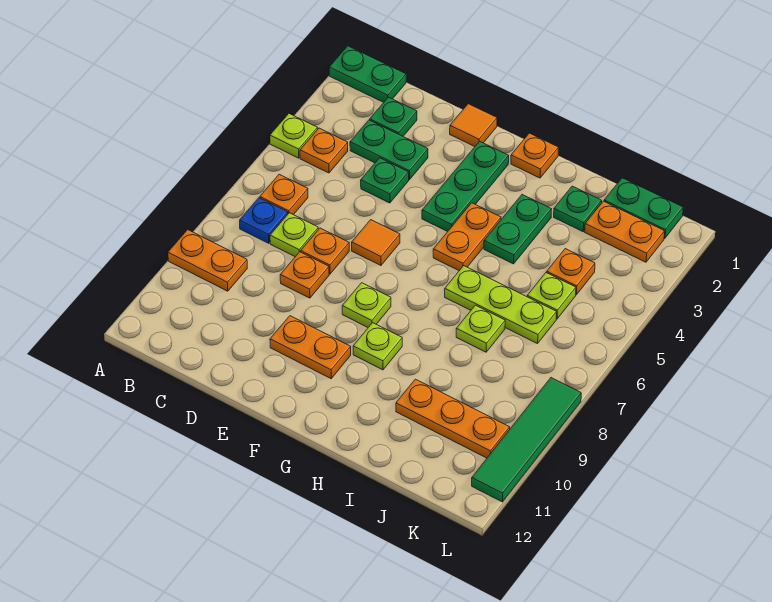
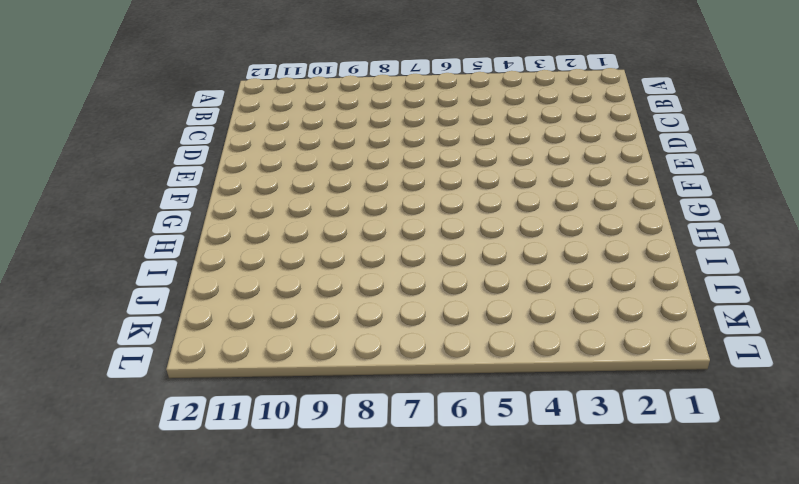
none -> green 1x2 plate [329,46,406,102]
none -> lime 1x1 plate [270,114,318,158]
none -> orange 1x2 plate [168,230,247,291]
none -> orange 1x1 plate [300,128,348,173]

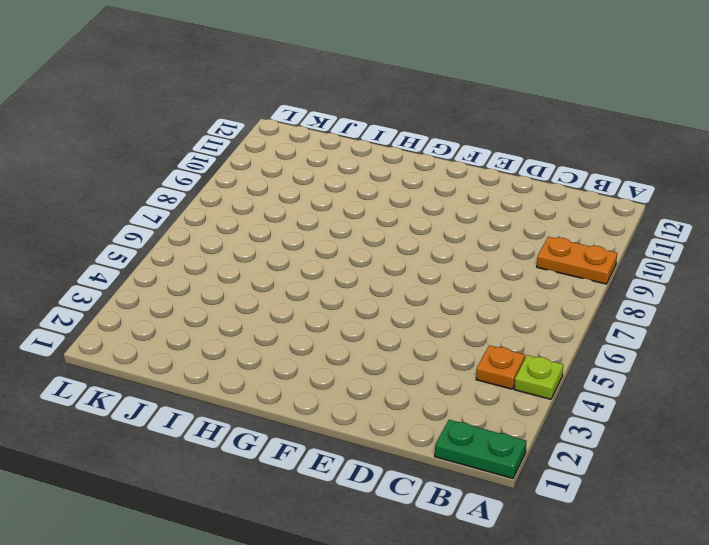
none -> orange 1x1 plate [260,174,308,215]
none -> blue 1x1 plate [240,198,288,243]
none -> green 1x1 plate [370,97,417,136]
none -> green 1x2 plate [350,120,428,180]

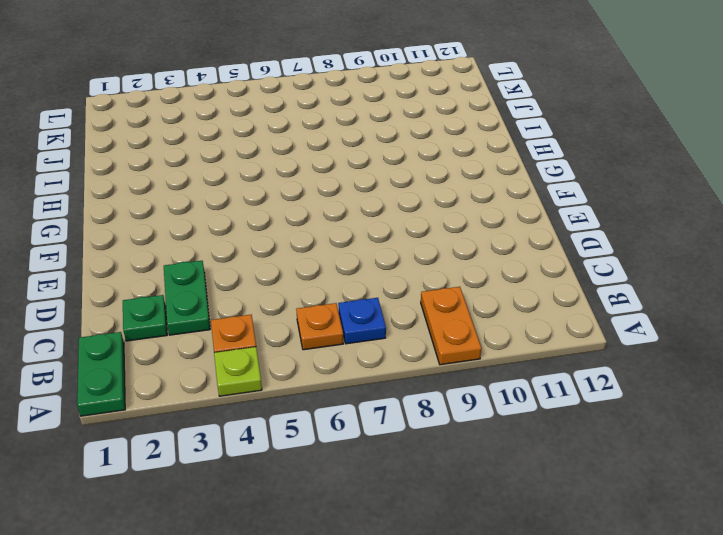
none -> lime 1x1 plate [270,213,318,257]
none -> green 1x1 plate [361,158,409,203]
none -> orange 1x1 plate [301,228,349,274]
none -> orange 1x1 plate [280,252,329,298]

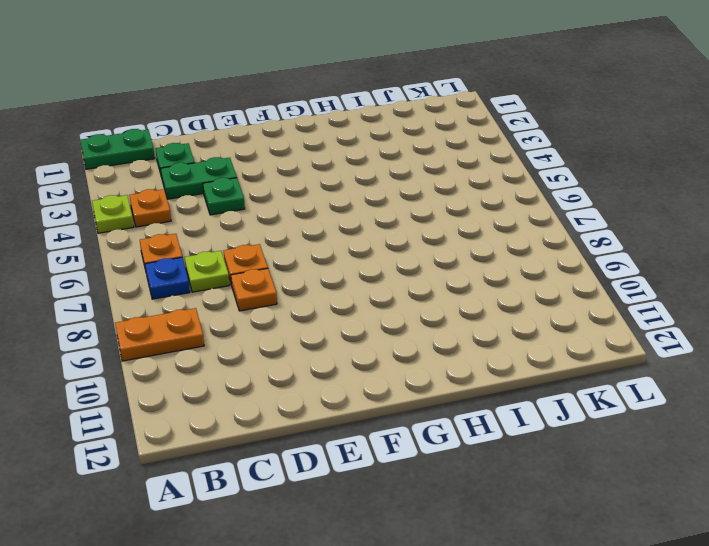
none -> orange 1x1 tile [450,104,497,147]
none -> orange 1x1 tile [352,220,400,265]
none -> orange 1x2 plate [270,316,351,379]
none -> green 1x3 plate [422,141,509,232]

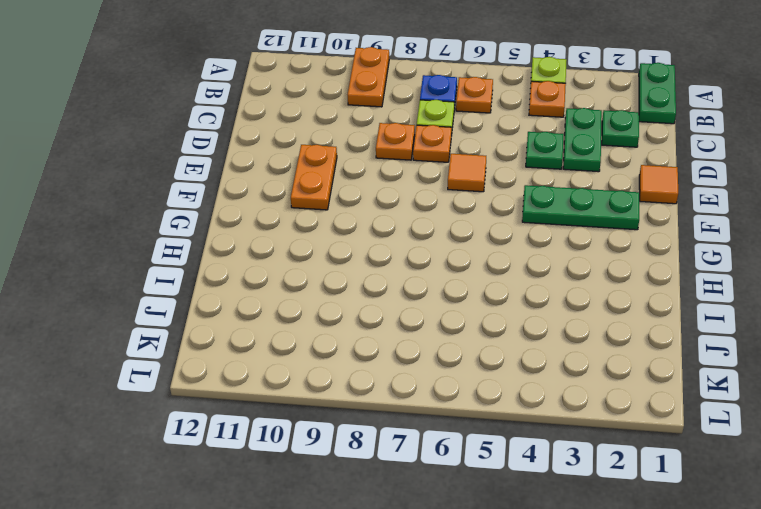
none -> lime 1x1 plate [342,283,391,327]
none -> orange 1x1 plate [511,133,559,178]
none -> orange 1x2 plate [433,203,501,271]
none -> lime 1x1 plate [353,323,402,370]

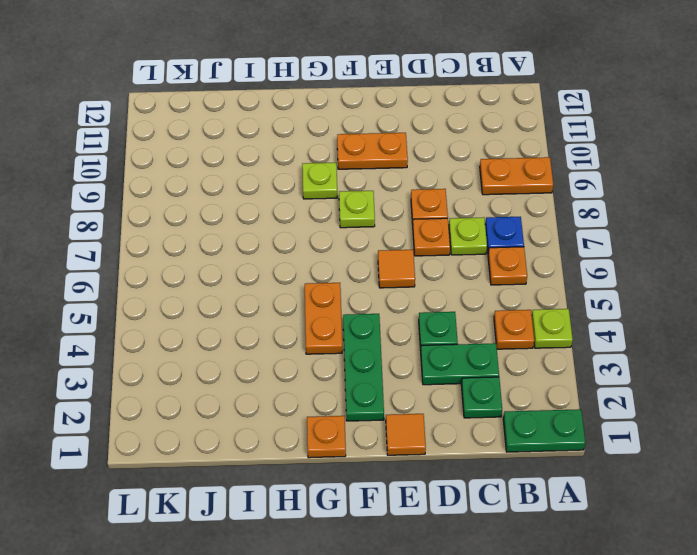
none -> green 1x2 plate [484,195,552,264]
none -> lime 1x3 plate [445,266,557,344]
none -> green 1x1 plate [554,186,602,232]
none -> lime 1x1 plate [456,305,505,352]

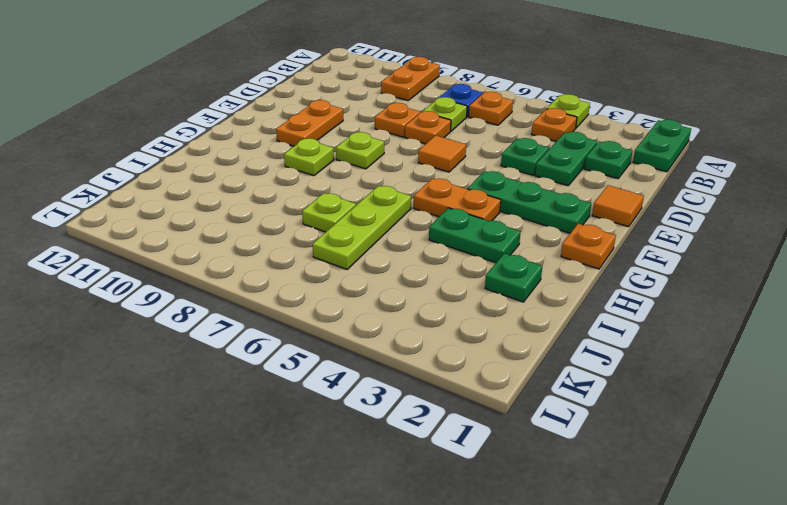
none -> orange 1x3 plate [396,379,510,458]
none -> green 1x2 plate [604,178,683,239]
none -> orange 1x2 plate [585,201,665,262]
none -> orange 1x1 plate [547,249,595,295]

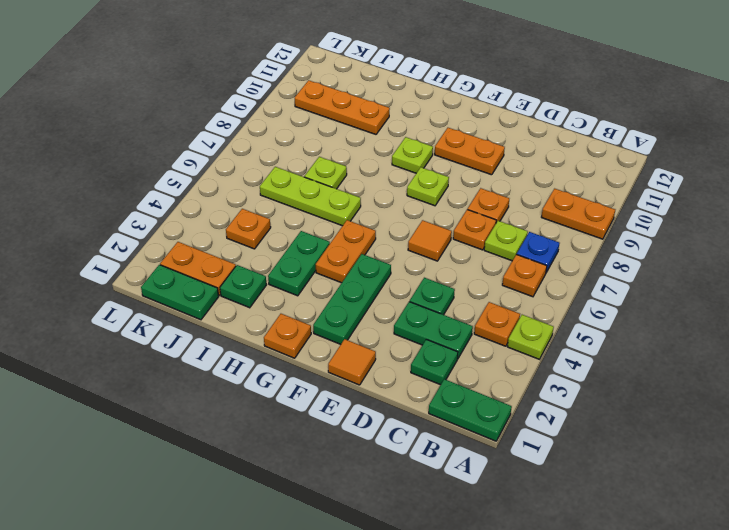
none -> lime 1x1 plate [527,273,576,319]
none -> green 1x4 tile [472,378,581,502]

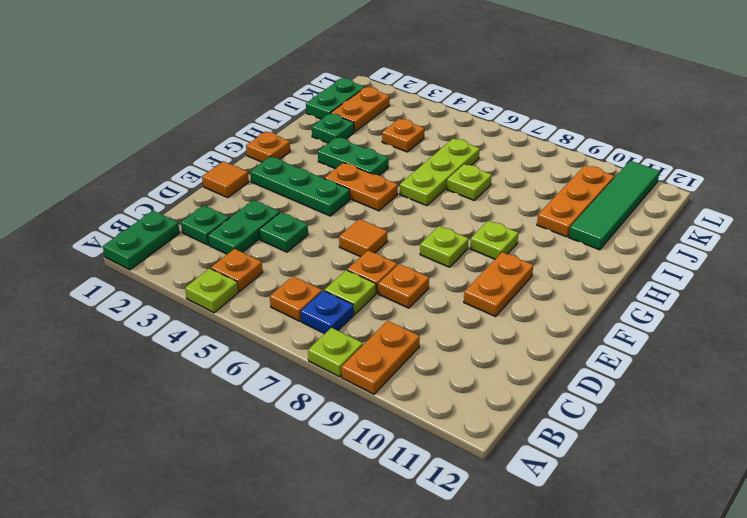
lime 1x1 plate [308,328,363,377] -> lime 1x1 plate moved to [527,273,576,319]
green 1x4 tile [569,161,660,250] -> green 1x4 tile turned to [472,378,581,502]

